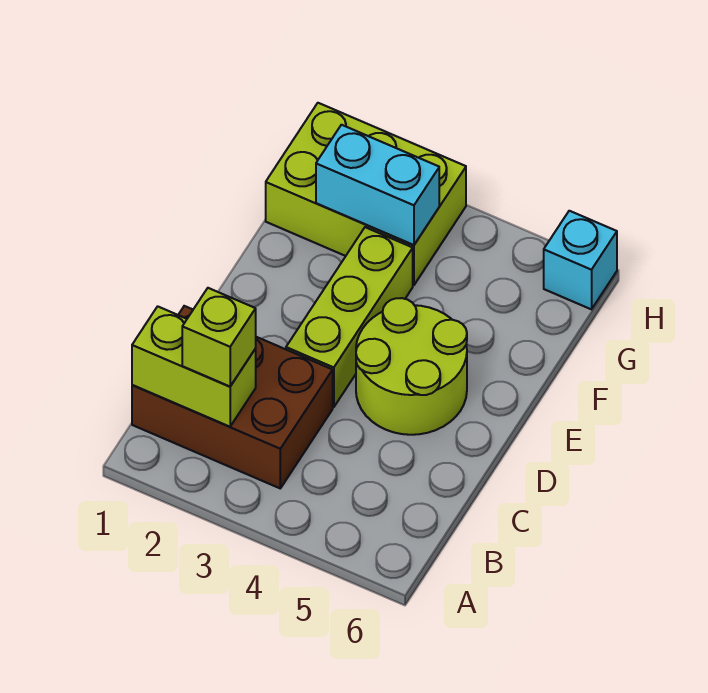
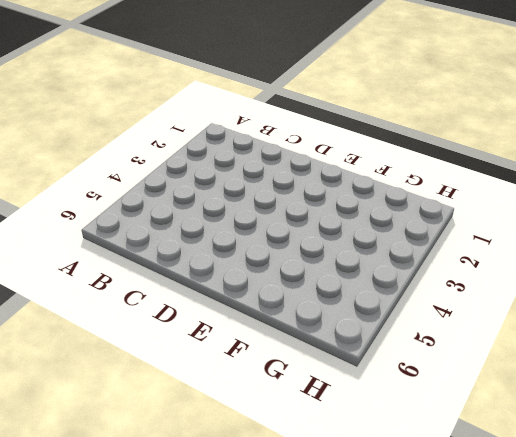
none -> brown 2x3 brick [132,306,333,488]
none -> lime 1x3 brick [286,227,413,407]

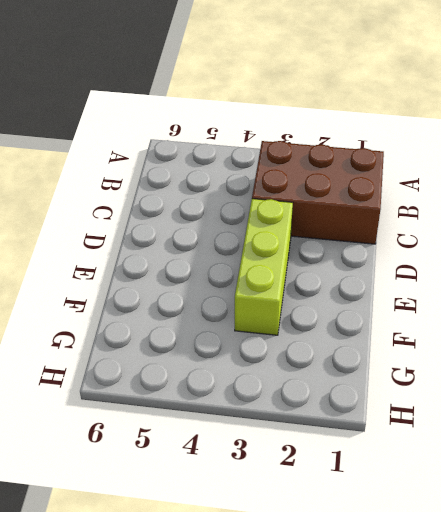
none -> lime 2x2 round brick [356,298,467,435]
none -> lime 2x3 brick [266,103,466,285]

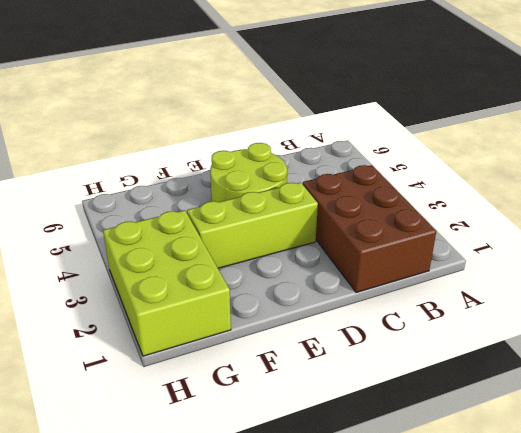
none -> cyan 1x1 brick [544,211,617,309]
none -> lime 1x2 brick [132,306,256,427]

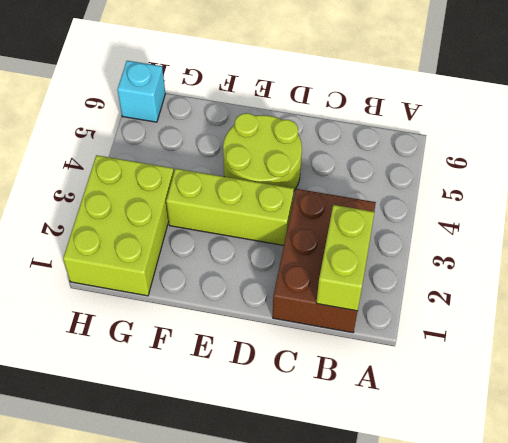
none -> cyan 1x2 brick [316,125,439,245]
none -> lime 1x1 brick [182,288,256,387]

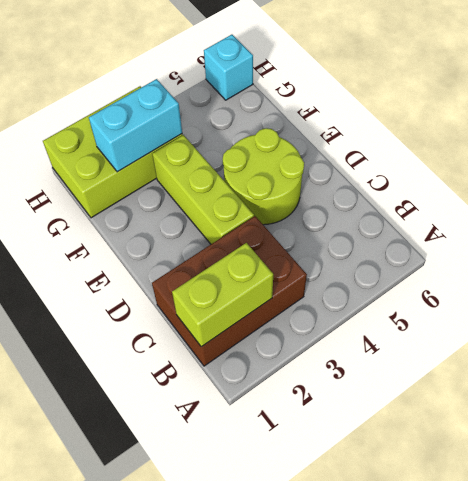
none -> lime 1x1 brick [182,288,256,387]

